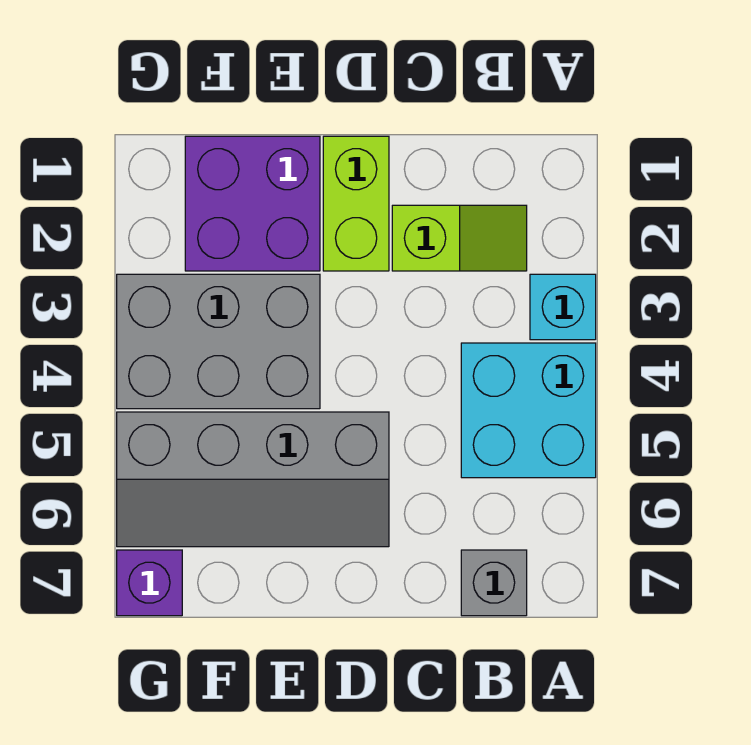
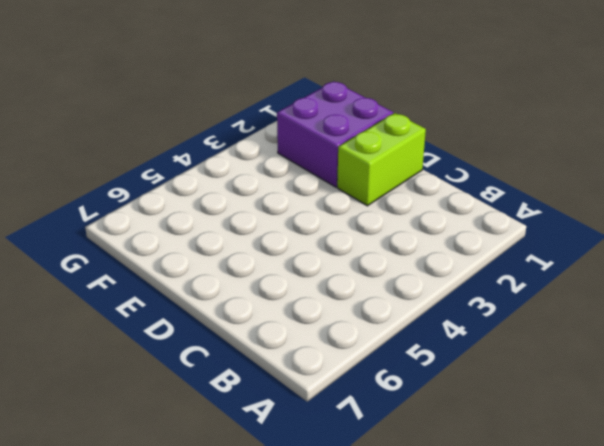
none -> cyan 1x1 brick [530,274,596,340]
none -> cyan 2x2 brick [461,343,596,478]

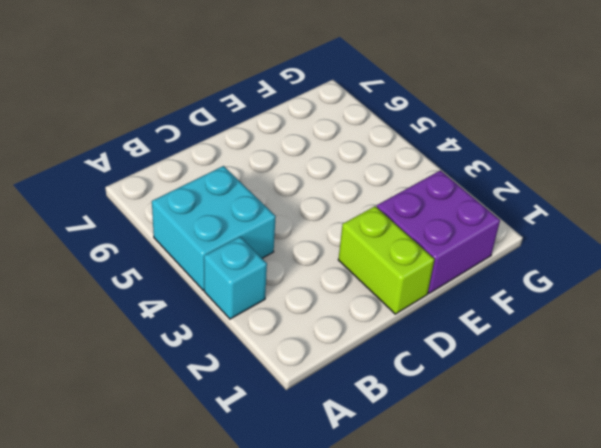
none -> lime 1x2 slope [392,205,527,271]
none -> grey 1x1 brick [461,550,527,616]

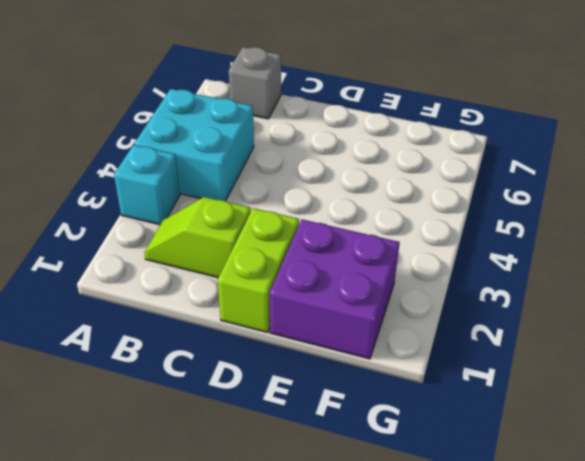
none -> grey 2x4 slope [117,412,389,547]
none -> grey 2x3 brick [117,274,320,409]

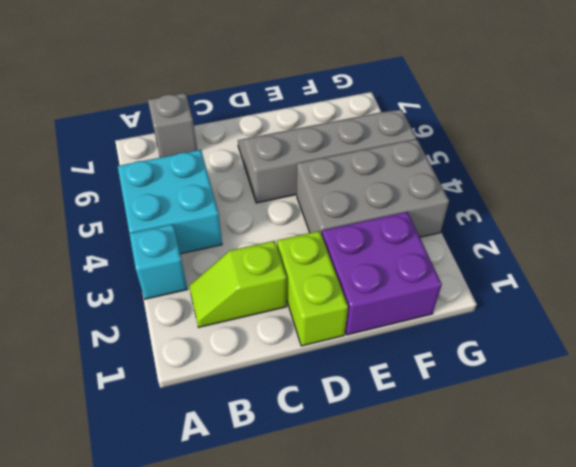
none -> purple 1x1 brick [117,550,182,616]

